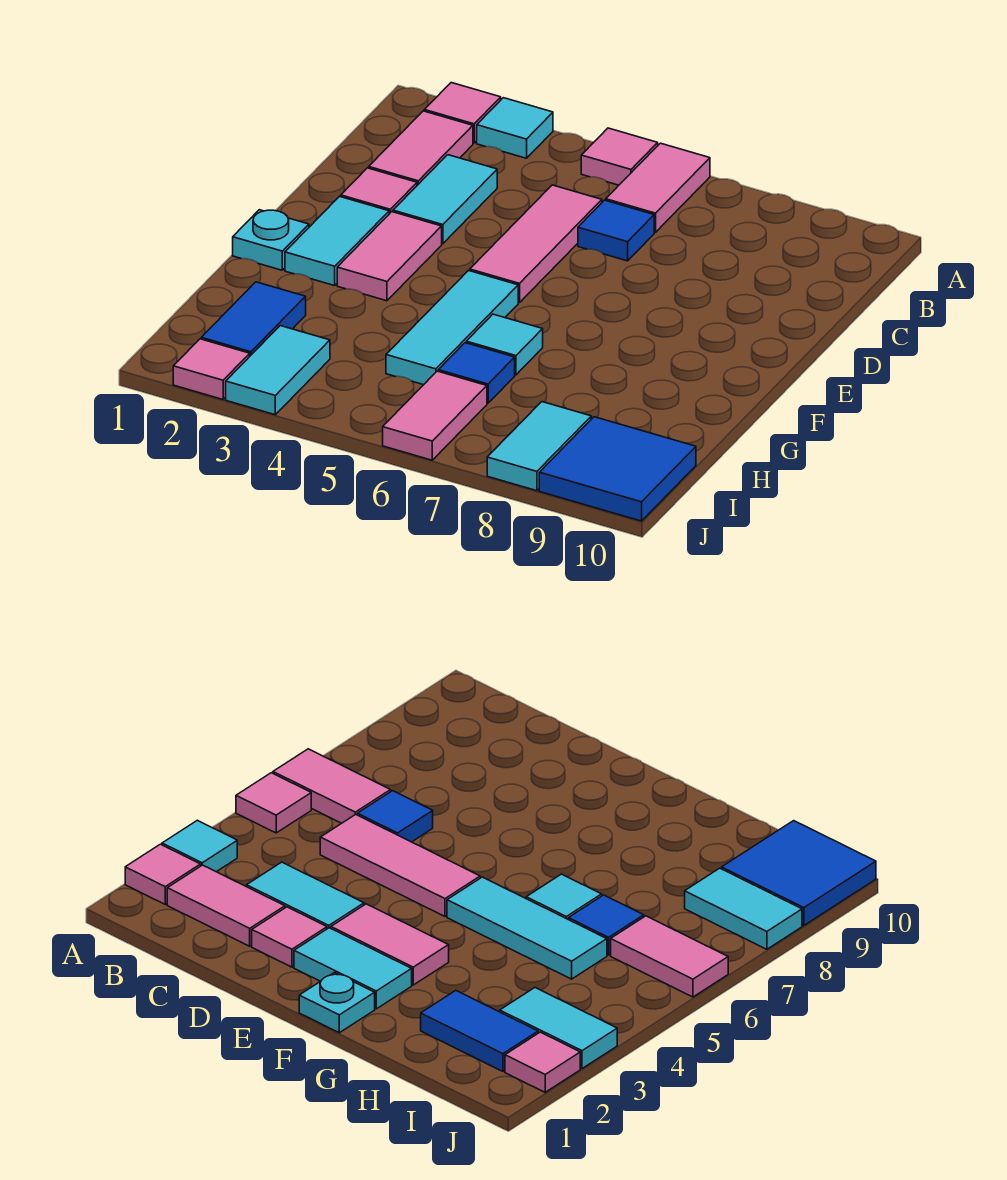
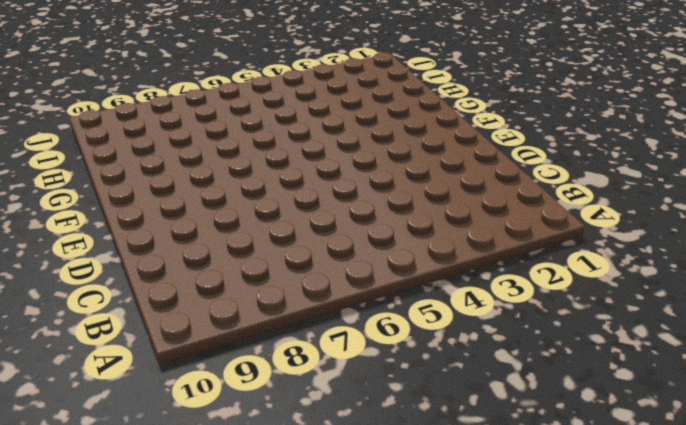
none -> pink 1x1 tile [424,83,501,143]
none -> cyan 1x1 tile [477,98,553,158]
none -> pink 1x1 tile [581,128,658,185]

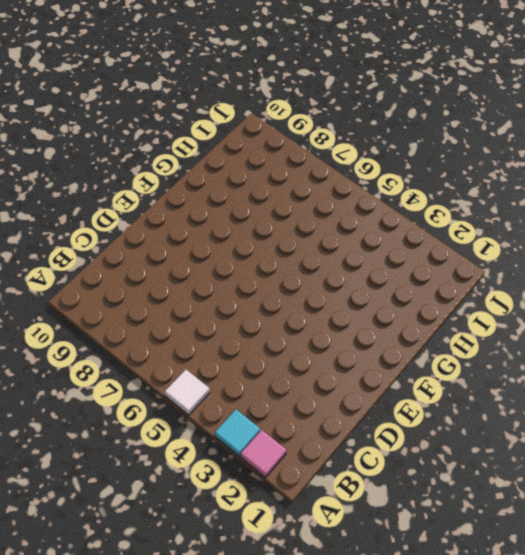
white 1x1 tile [165,370,210,415] -> pink 1x1 tile [581,128,658,185]
none -> pink 1x2 tile [606,143,710,232]
none -> pink 1x2 tile [369,111,473,185]
none -> cyan 1x2 tile [393,155,497,244]

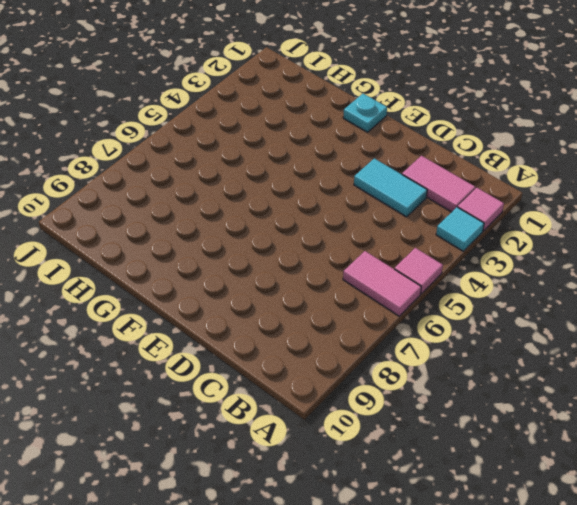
none -> pink 1x3 tile [470,185,602,303]
none -> blue 1x1 tile [578,200,654,261]
none -> pink 1x1 tile [341,168,417,214]

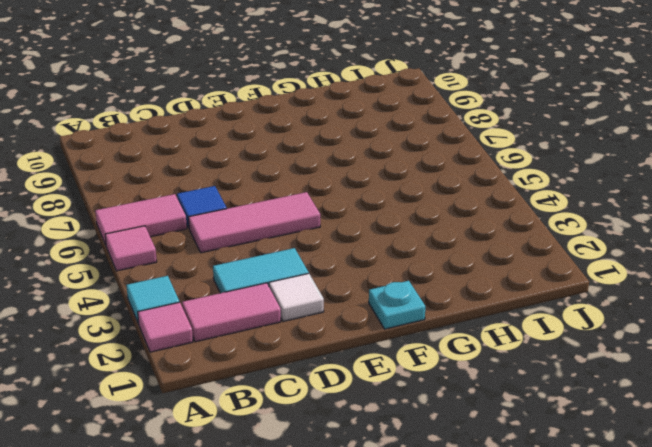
white 1x1 tile [269,274,324,321] -> pink 1x1 tile [341,168,417,214]
none -> cyan 1x2 tile [285,196,389,286]
none -> pink 1x2 tile [337,212,442,301]
none -> cyan 1x3 tile [386,271,518,385]

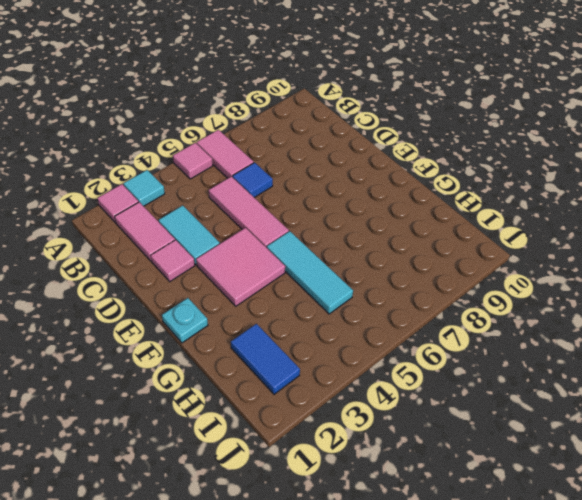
pink 2x2 tile [196,228,285,306] -> pink 1x2 tile [337,212,442,301]
none -> cyan 1x2 tile [285,196,389,286]
none -> cyan 1x1 tile [466,314,543,375]
none -> blue 1x1 tile [438,343,515,403]

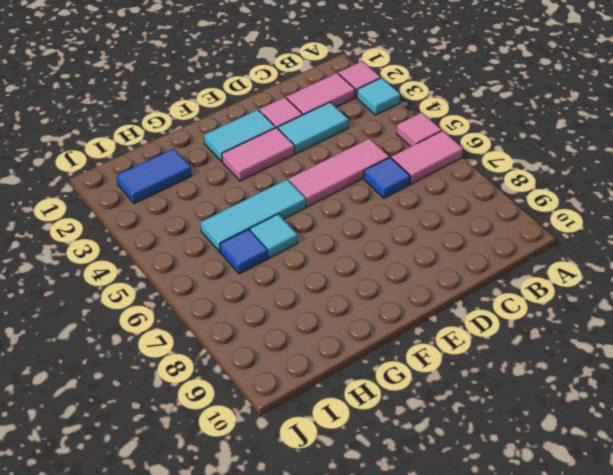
none -> cyan 1x1 plate [233,210,309,270]
none -> cyan 1x2 tile [226,326,330,415]
none -> pink 1x2 tile [383,371,487,460]

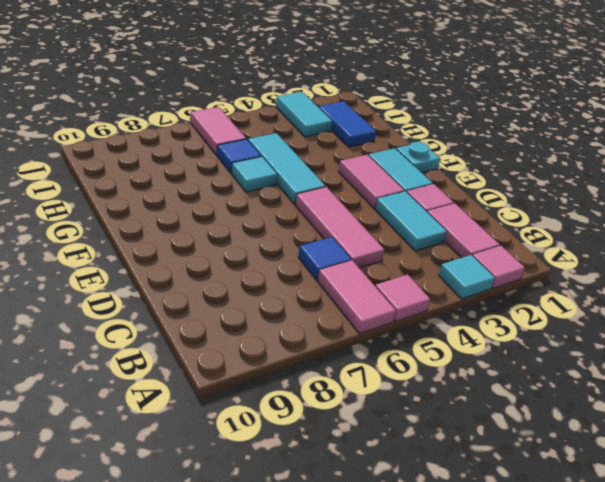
none -> cyan 1x2 tile [487,402,591,491]
none -> blue 2x2 tile [539,417,696,521]
none -> pink 1x1 tile [173,339,250,399]

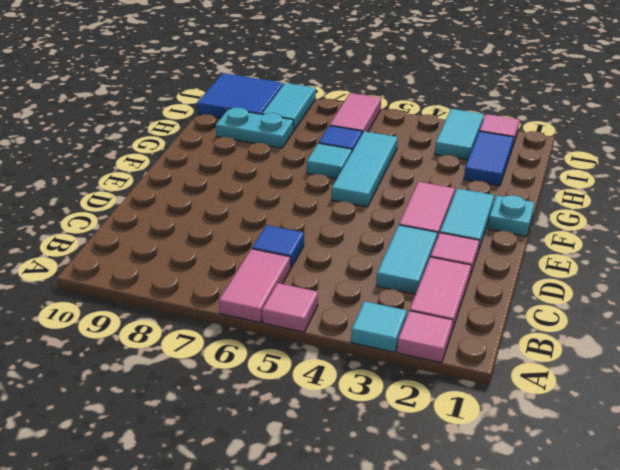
cyan 1x2 plate [216,108,294,148] -> none
none -> pink 1x3 tile [470,185,602,303]

